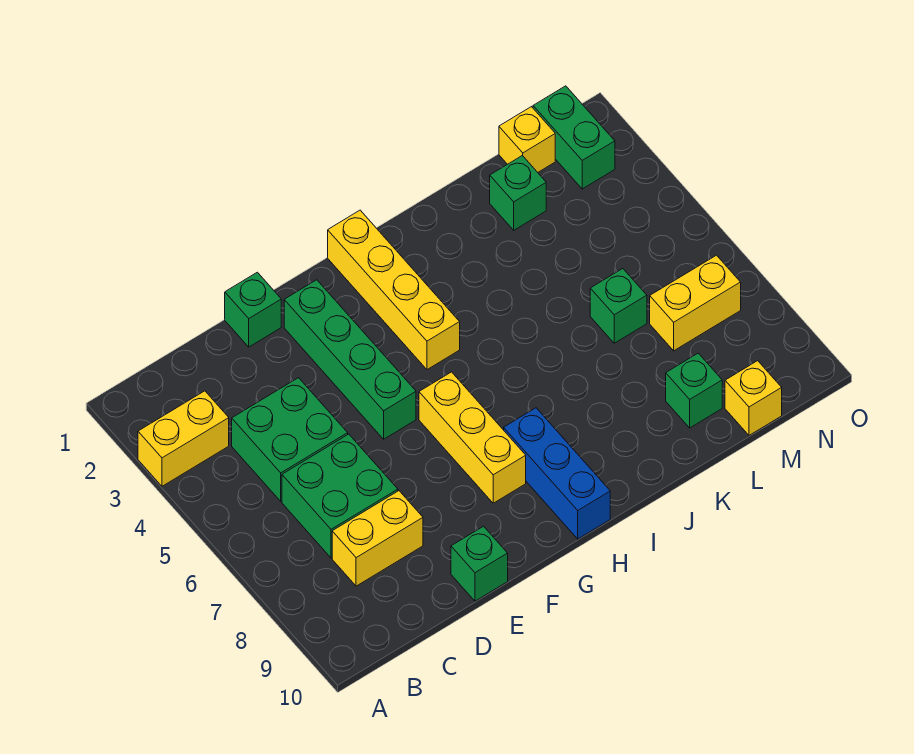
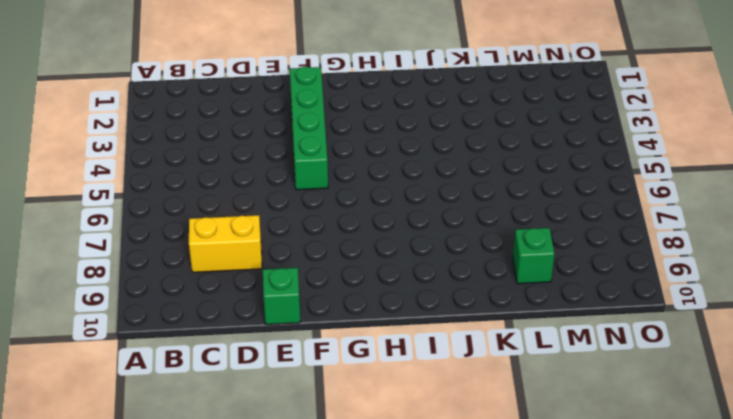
none -> yellow 1x2 brick [138,391,229,486]
none -> green 2x2 brick [232,378,348,501]
none -> green 2x2 brick [282,434,398,558]

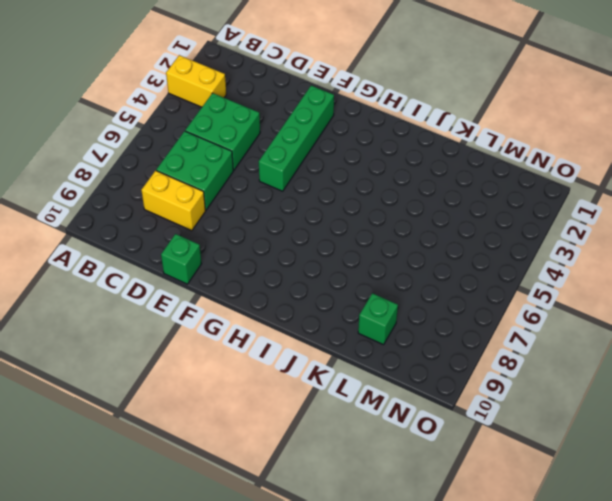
none -> green 1x1 brick [225,272,281,347]
none -> yellow 1x3 brick [419,372,526,503]
none -> yellow 1x4 brick [328,210,460,370]

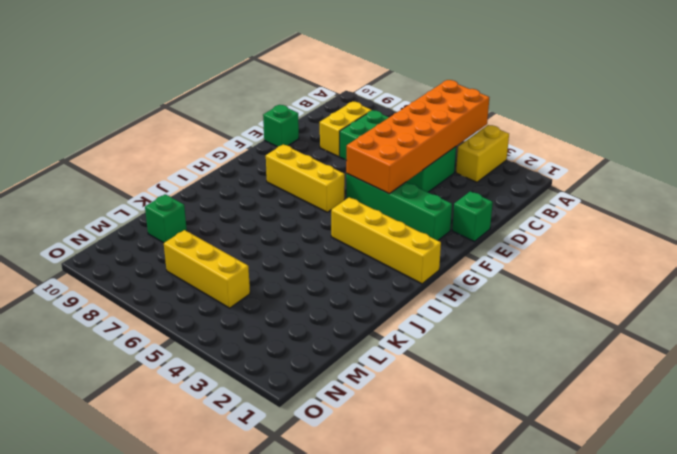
orange 2x6 brick [346,80,489,194] -> none
yellow 1x3 brick [164,230,250,308] -> yellow 1x2 brick [650,255,741,351]
none -> blue 1x3 brick [504,408,610,539]
none -> green 1x1 brick [490,156,546,230]
none -> green 1x1 brick [590,269,647,343]

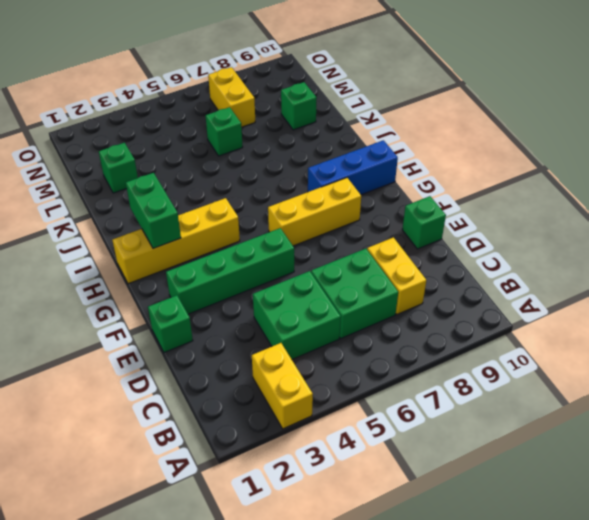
green 1x2 brick [126,173,181,249] -> green 1x2 brick turned to [533,86,615,189]
none -> yellow 1x1 brick [499,107,555,172]
none -> yellow 1x1 brick [725,361,782,435]

